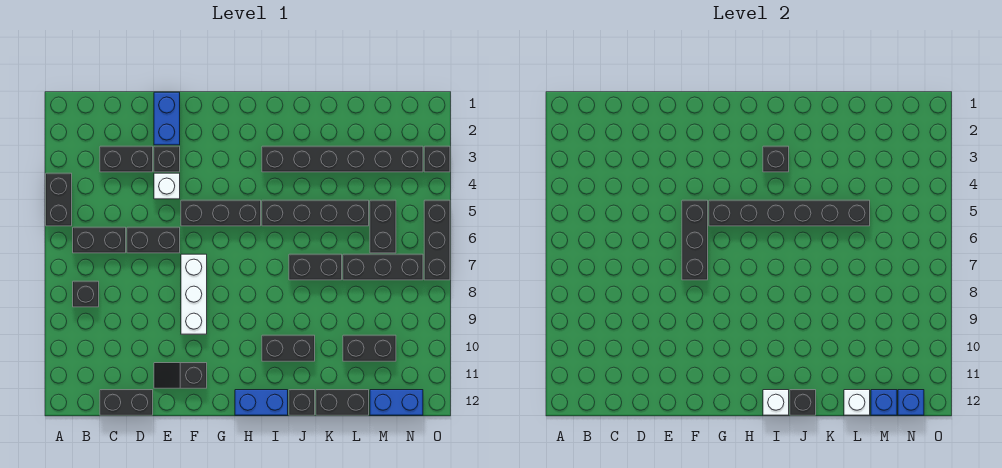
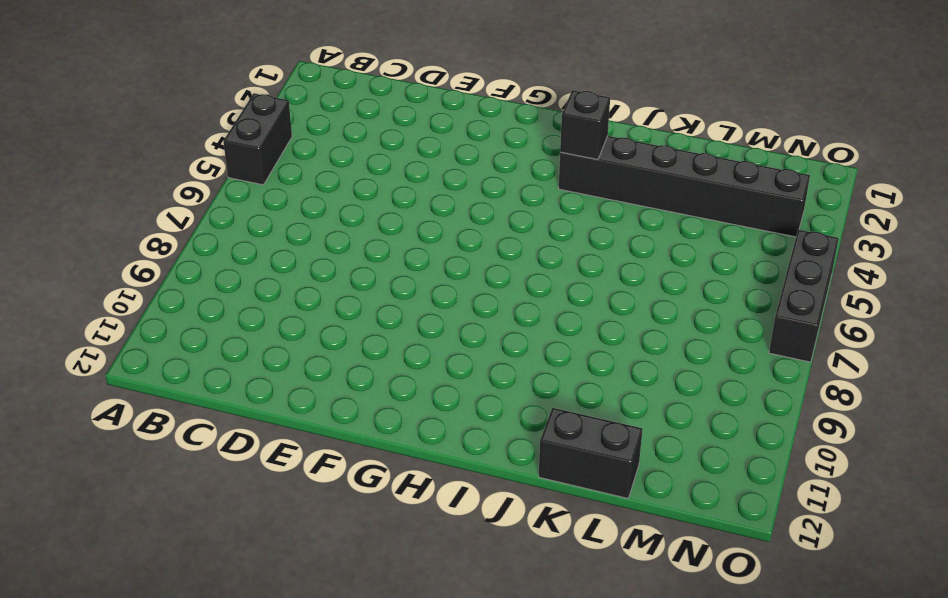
none -> black 1x2 brick [73,227,126,253]
none -> black 1x1 brick [73,281,99,307]
none -> black 1x2 brick [100,146,153,172]
none -> black 1x2 brick [100,390,153,415]

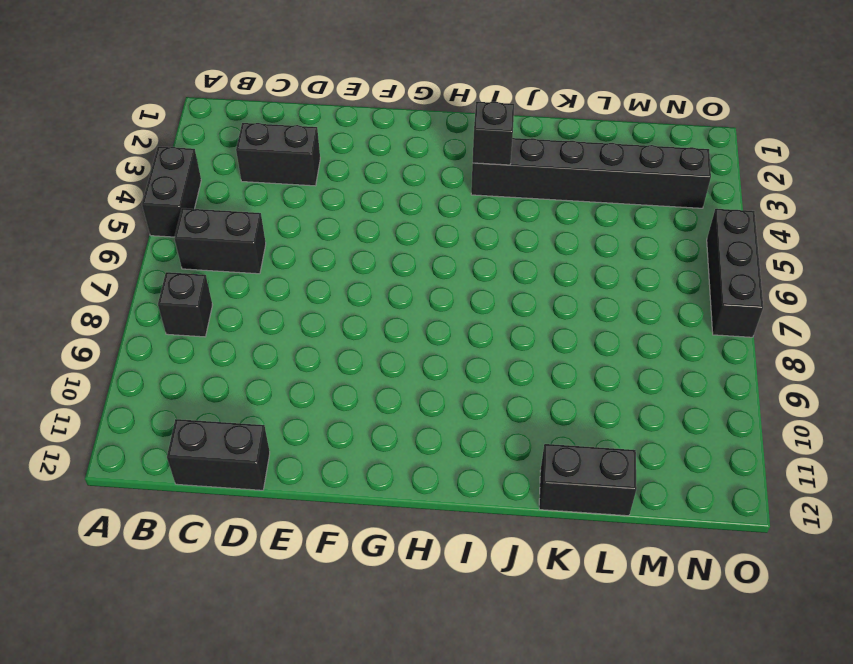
none -> black 1x2 brick [127,227,180,253]
none -> blue 1x2 brick [154,92,180,145]
none -> black 1x1 brick [154,146,180,172]
none -> white 1x1 brick [154,173,180,199]

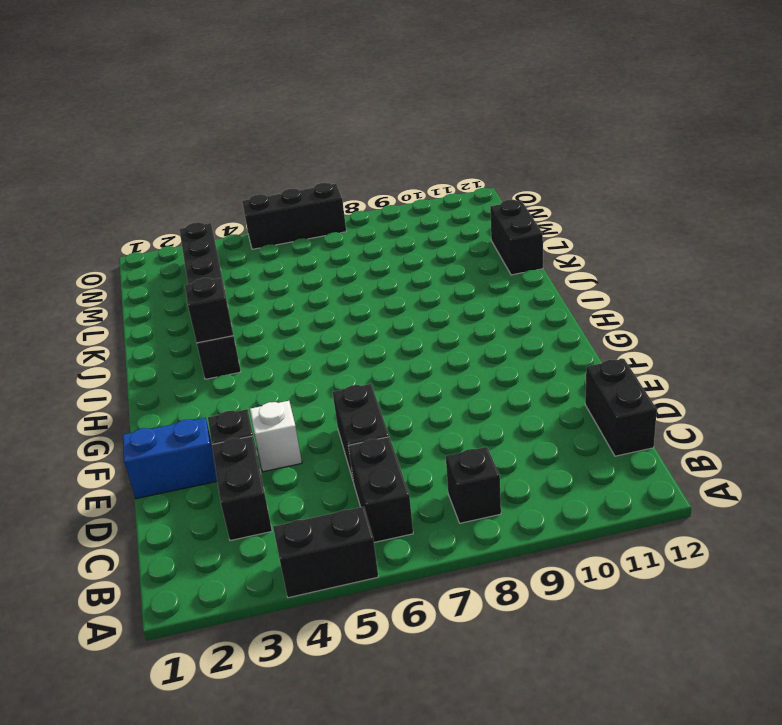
none -> black 1x2 slope [154,363,207,388]
none -> black 1x3 brick [181,200,261,226]
none -> white 1x3 brick [181,254,207,334]
none -> blue 1x2 brick [235,390,288,415]

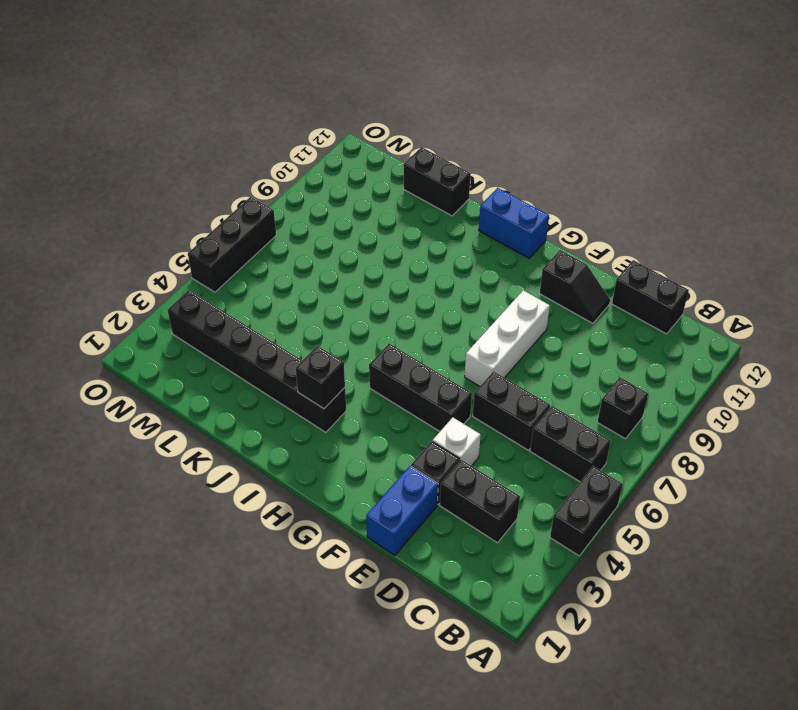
none -> black 1x4 brick [262,200,369,226]
none -> black 1x2 brick [262,335,315,361]
none -> black 1x2 brick [289,254,342,280]
none -> black 1x1 brick [289,390,315,415]

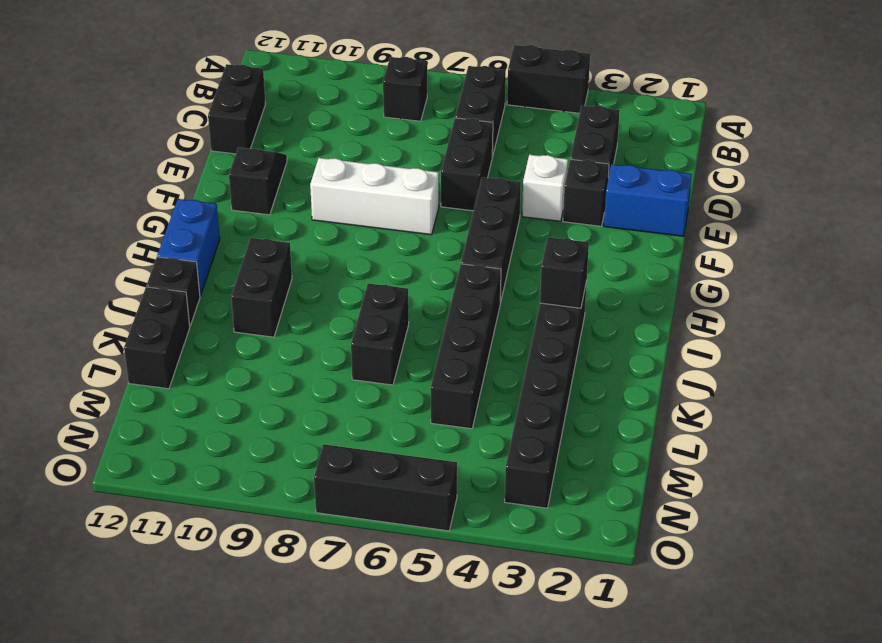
none -> black 1x3 brick [343,254,423,280]
none -> black 1x2 brick [343,335,396,361]
none -> black 1x2 brick [370,200,396,253]
none -> blue 1x2 brick [370,390,423,415]

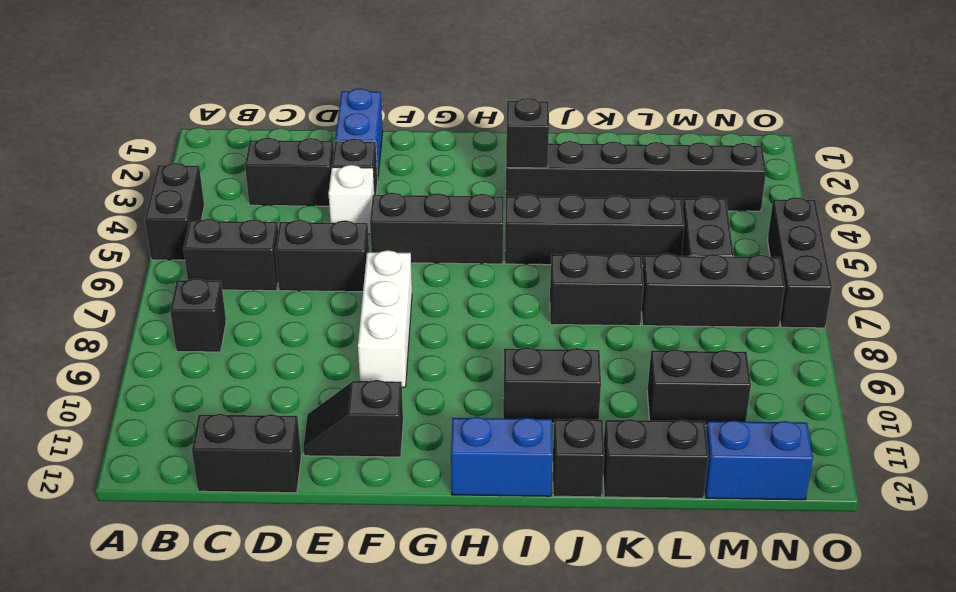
none -> black 1x1 brick [424,146,450,172]
none -> black 1x3 brick [682,200,708,280]
none -> black 1x6 brick [709,200,870,226]
none -> white 1x1 brick [763,390,789,415]

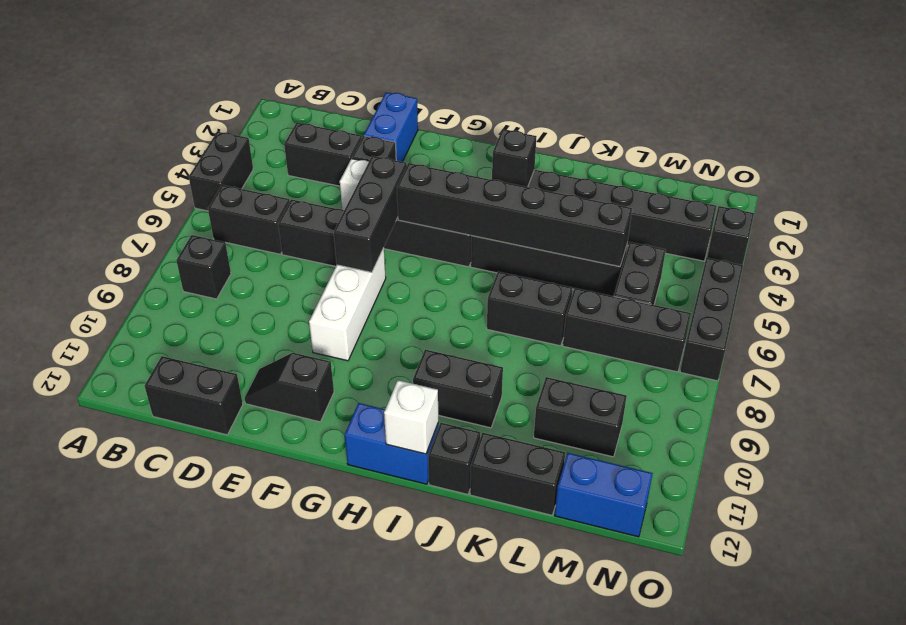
none -> black 1x1 brick [790,390,816,415]
none -> white 1x1 brick [844,390,870,415]
none -> blue 1x1 brick [871,390,897,415]
none -> blue 1x1 brick [898,390,924,415]

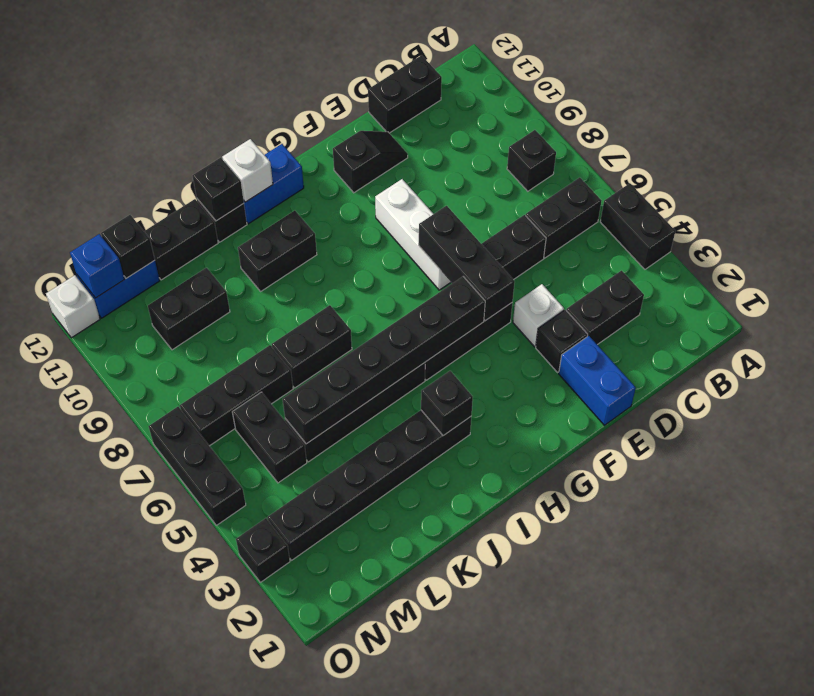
black 1x1 brick [101,215,155,278] -> blue 1x1 brick [871,390,897,415]
white 1x1 brick [46,275,100,338] -> white 1x1 brick moved to [844,390,870,415]

